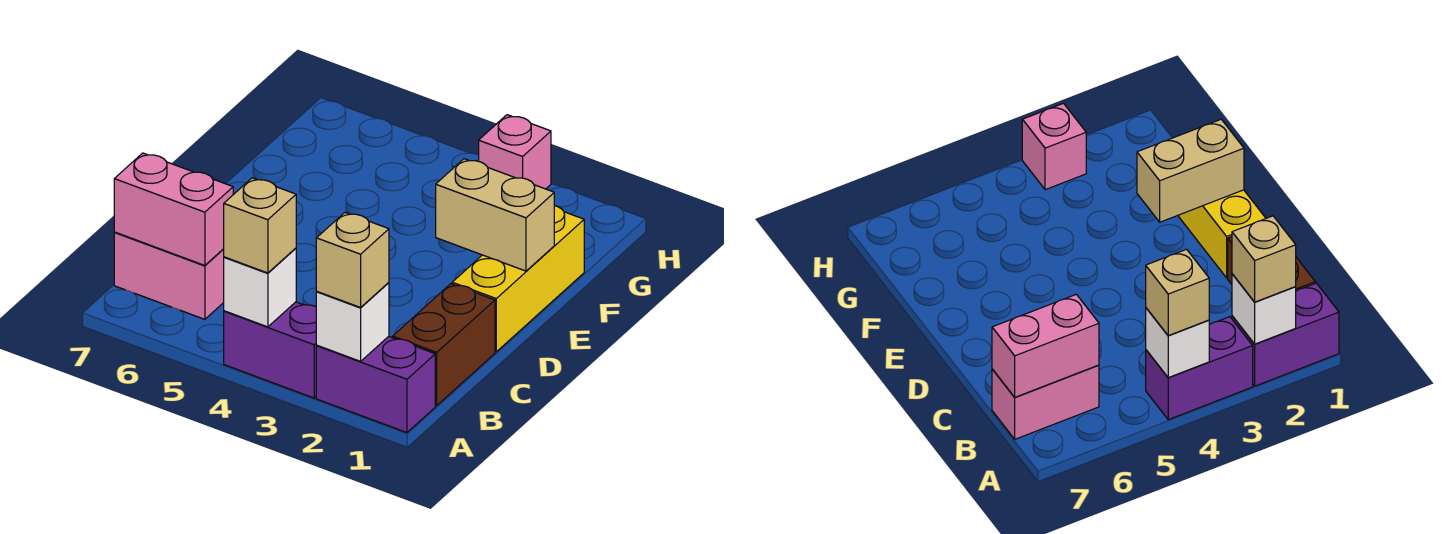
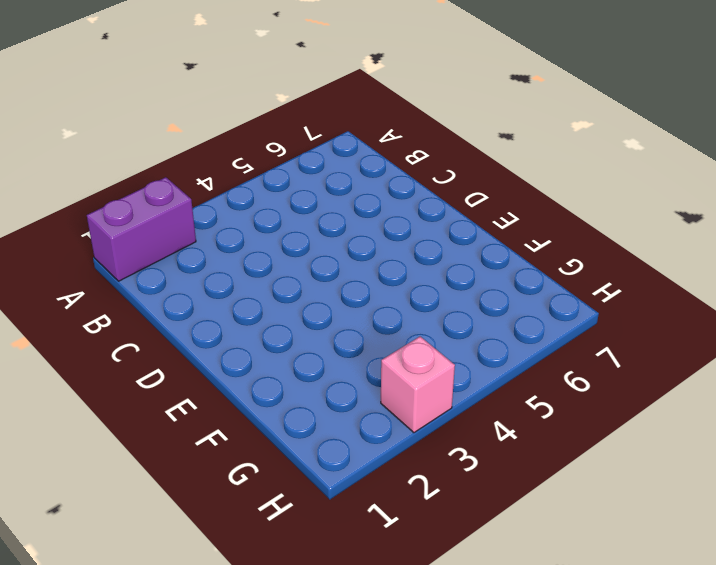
none -> purple 1x2 brick [224,302,317,398]
none -> brown 1x2 brick [393,284,495,406]
none -> pink 1x2 brick [114,232,224,319]

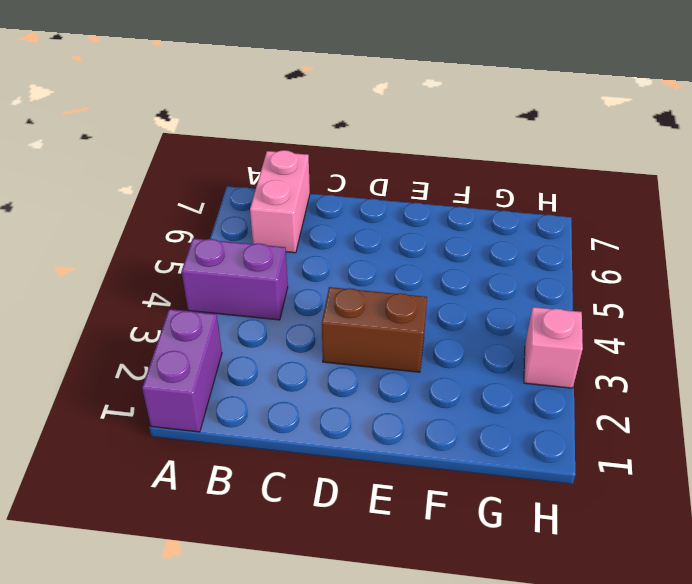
purple 1x2 brick [182,238,288,320] -> purple 1x2 brick turned to [224,302,317,398]
brown 1x2 brick [322,287,427,372] -> brown 1x2 brick moved to [393,284,495,406]
none -> yellow 1x3 brick [452,206,584,352]
none -> white 1x1 brick [316,283,389,361]
none -> white 1x1 brick [224,248,296,327]

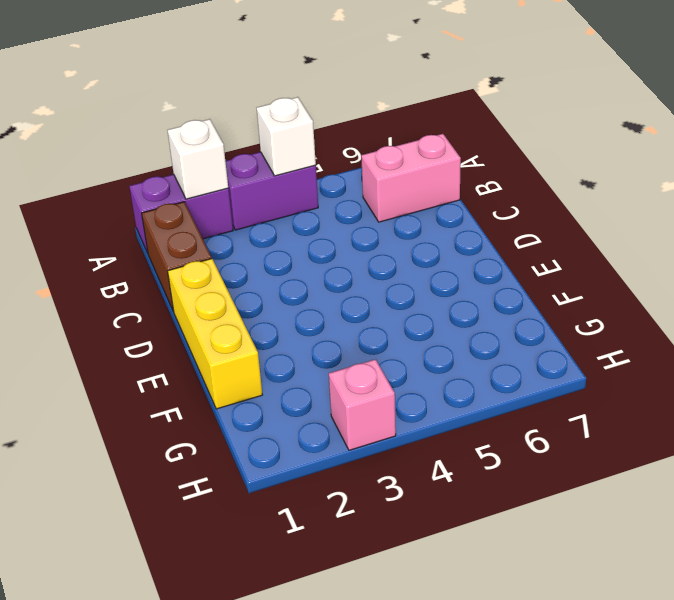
none -> pink 1x2 brick [114,153,233,266]
none -> tan 1x2 brick [436,159,554,271]
none -> tan 1x1 brick [316,213,389,308]

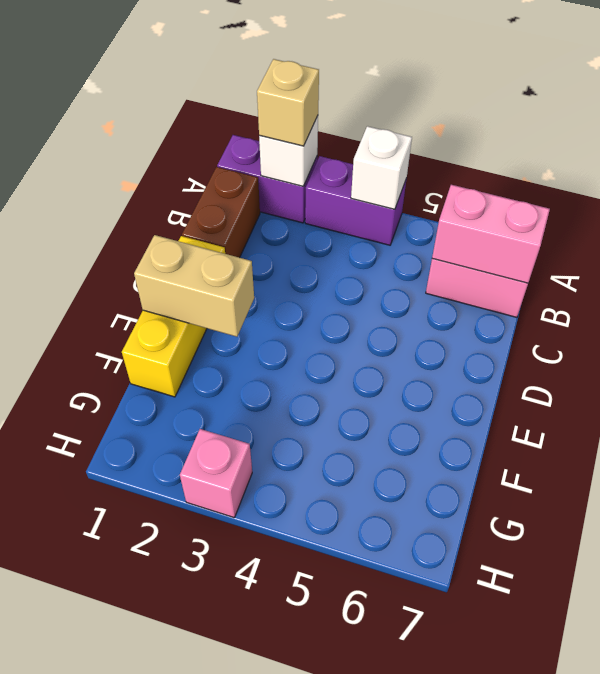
none -> tan 1x1 brick [224,178,296,273]

